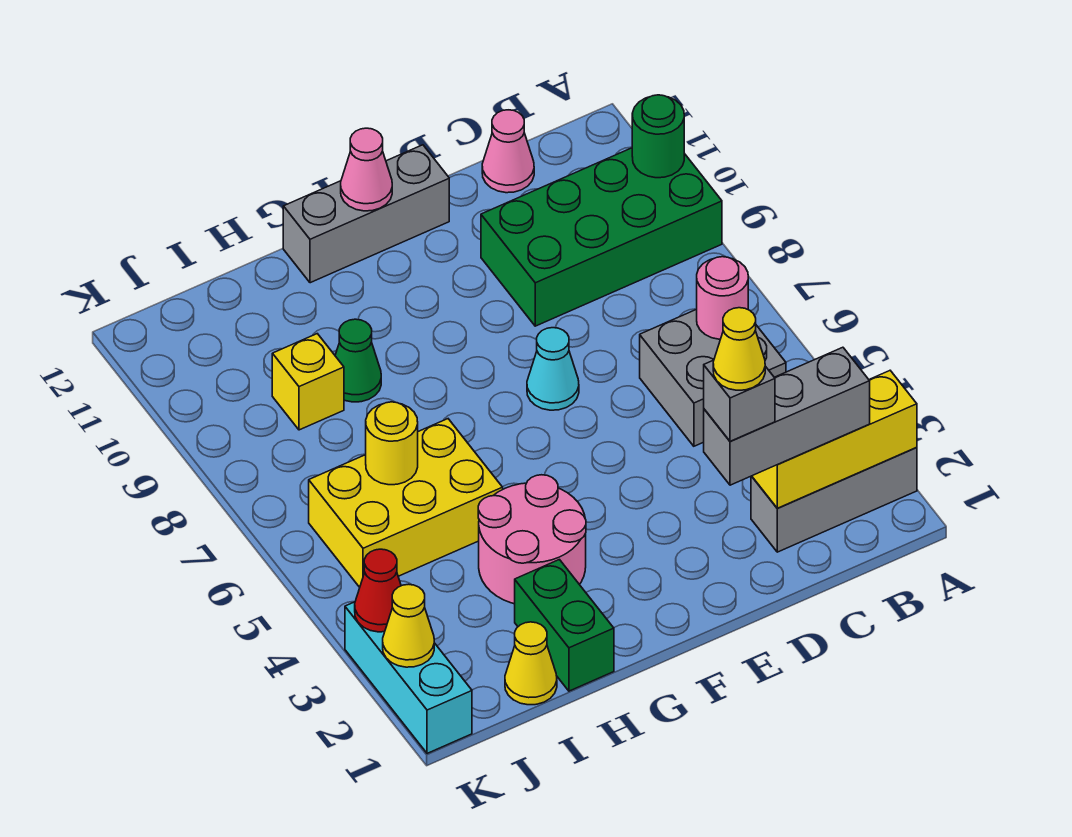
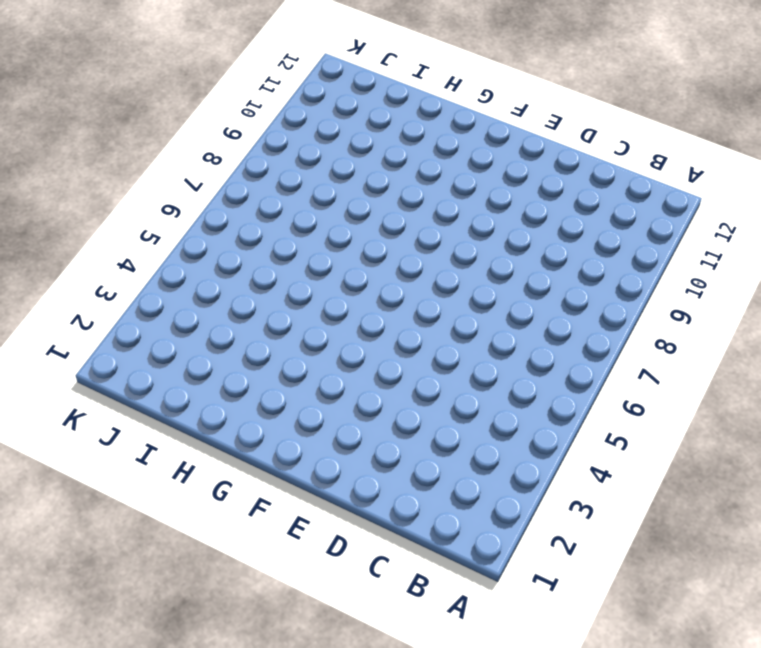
none -> grey 1x3 brick [751,448,917,552]
none -> green 2x4 brick [481,148,722,326]
none -> grey 2x2 brick [640,309,786,446]

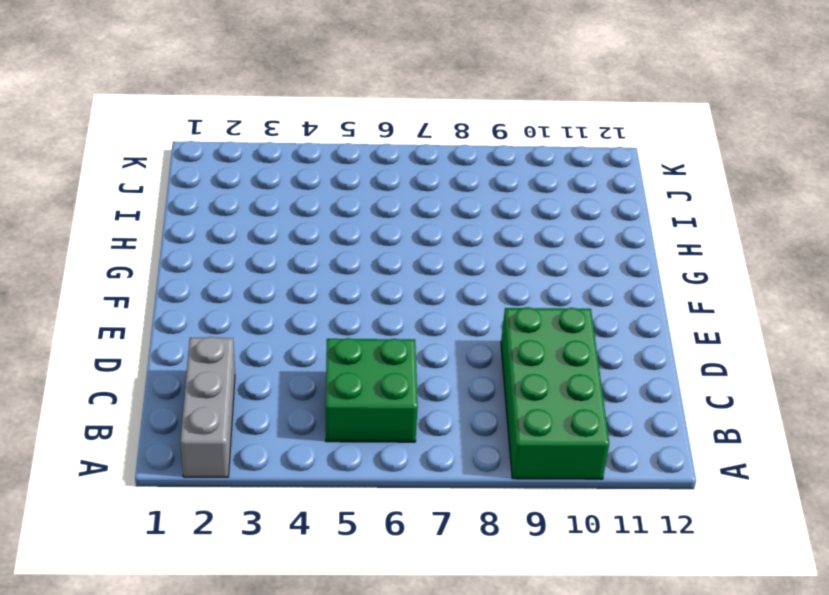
green 2x2 brick [326,338,418,442] -> grey 2x2 brick [640,309,786,446]
none -> pink 1x1 cone [482,110,534,193]
none -> cyan 1x1 cone [527,328,579,410]
none -> grey 1x3 brick [283,145,449,283]

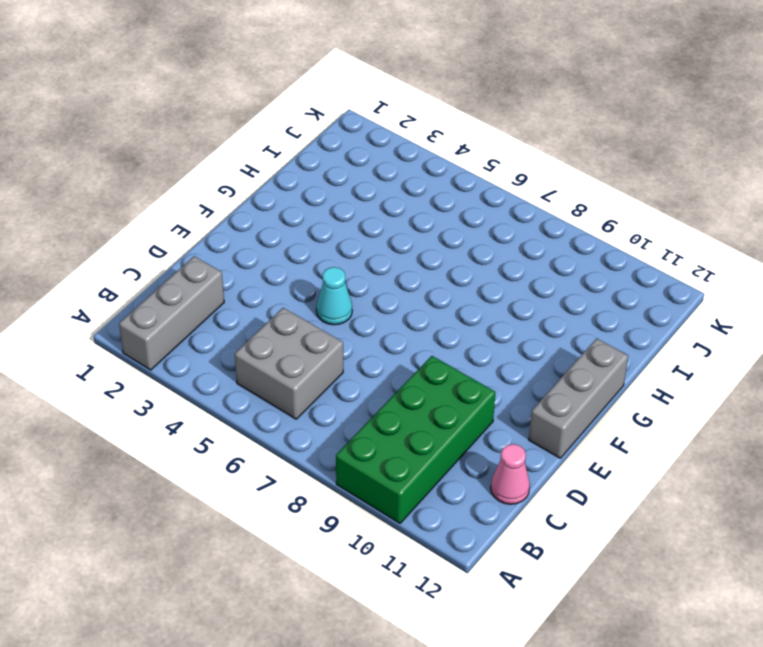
cyan 1x1 cone [316,267,352,325] -> cyan 1x1 cone moved to [527,328,579,410]
none -> pink 2x2 round brick [478,475,586,604]
none -> green 1x2 brick [515,560,614,691]
none -> yellow 2x3 brick [309,419,503,587]

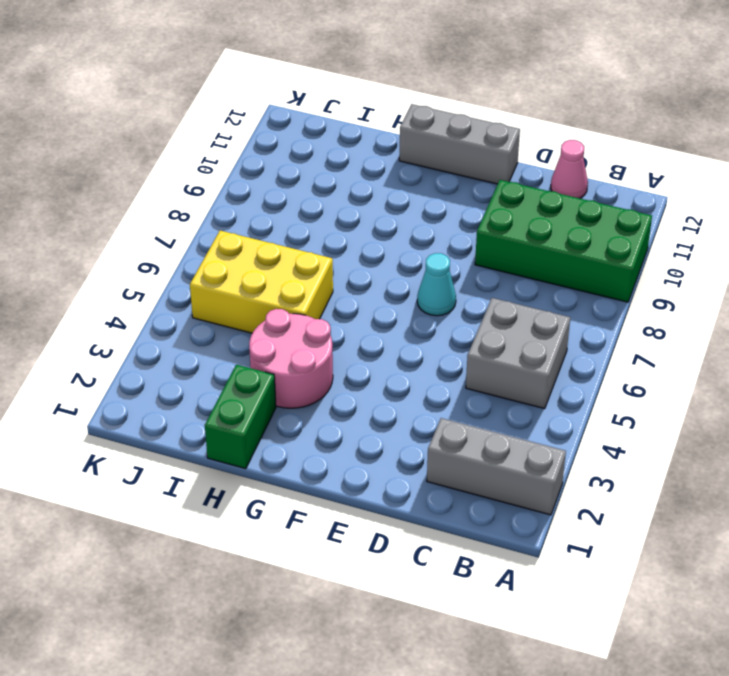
none -> green 1x1 cone [335,319,381,402]
none -> yellow 1x1 cone [505,622,557,705]
none -> yellow 1x1 brick [272,334,344,430]

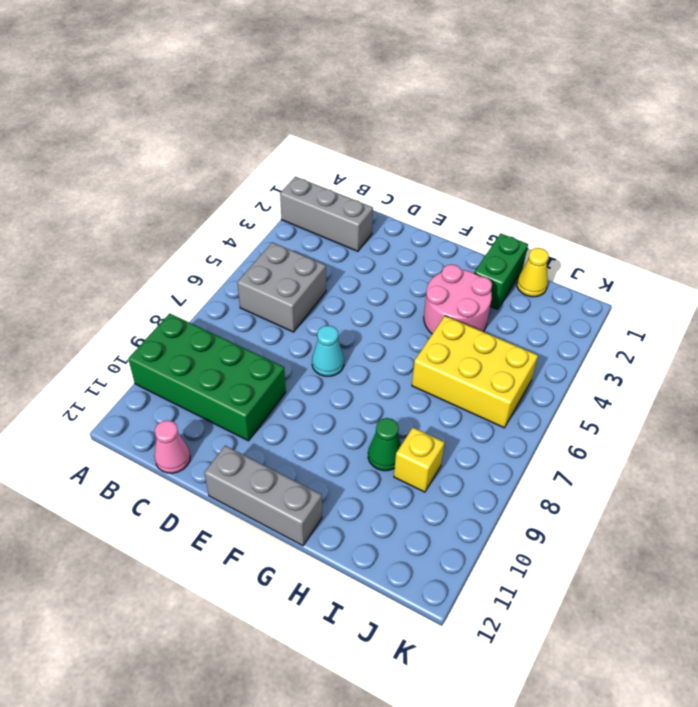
none -> cyan 1x3 brick [345,602,472,753]
none -> yellow 1x3 brick [752,371,917,508]
none -> green 1x1 round brick [632,95,684,178]

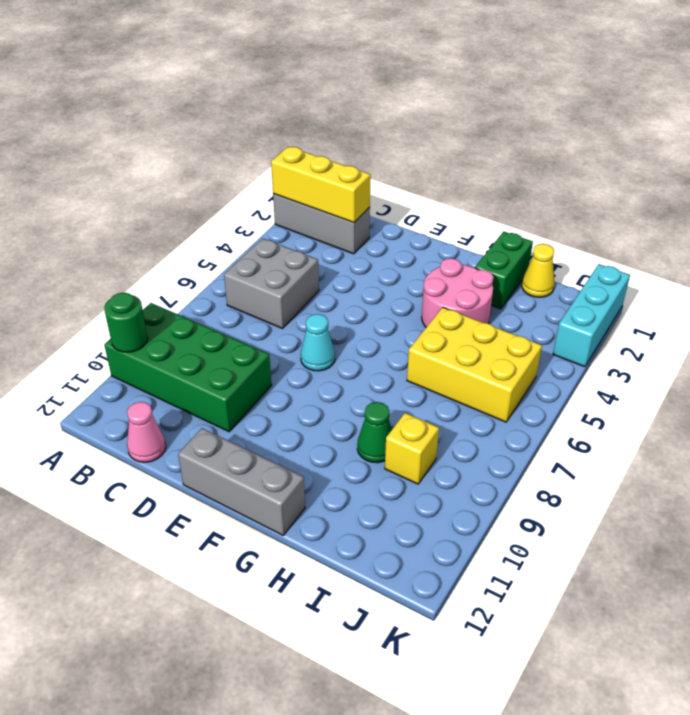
none -> pink 1x1 round brick [697,257,748,339]
none -> pink 1x1 cone [341,128,392,211]
none -> yellow 1x1 round brick [366,402,418,485]

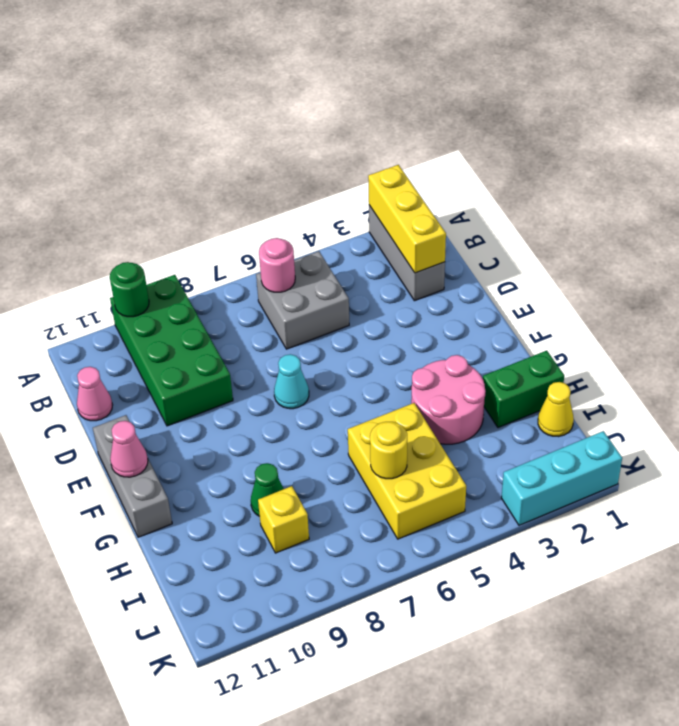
none -> yellow 1x1 cone [383,584,434,667]
none -> red 1x1 cone [355,549,401,632]
none -> grey 1x3 brick [704,347,870,485]

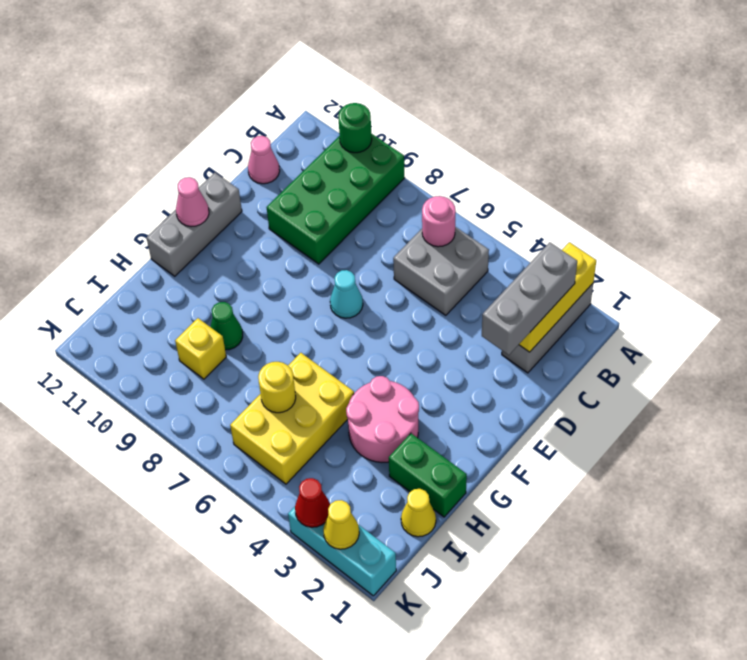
none -> grey 1x1 brick [704,360,775,442]
none -> yellow 1x1 cone [713,308,765,390]

